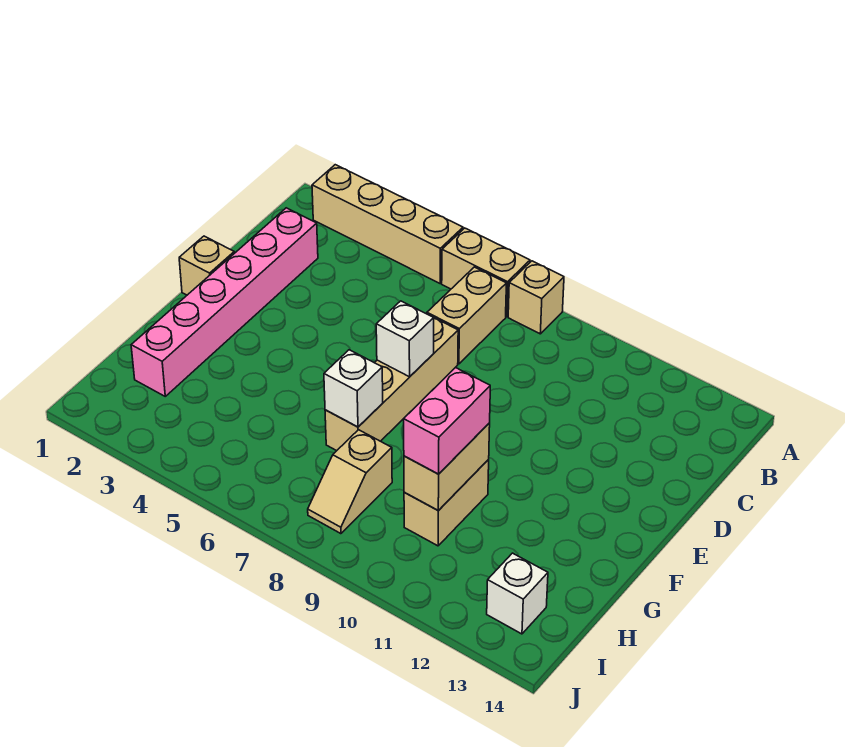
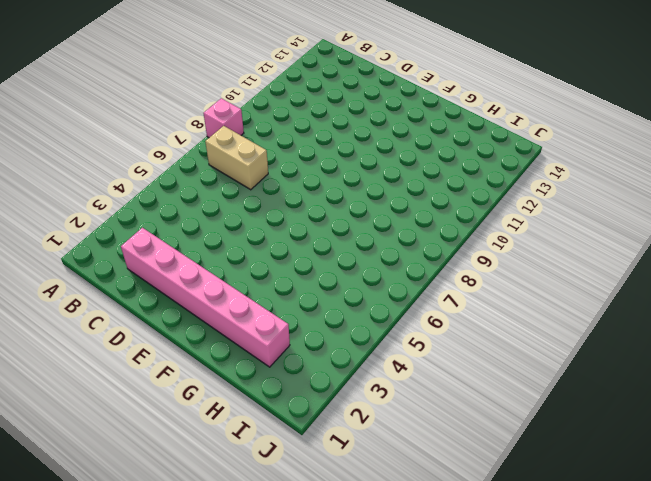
pink 1x1 brick [204,98,244,138] -> tan 1x1 brick [508,261,564,334]
none -> tan 1x4 brick [312,165,463,283]
none -> tan 1x2 brick [442,228,530,317]
none -> tan 1x4 brick [325,318,458,451]

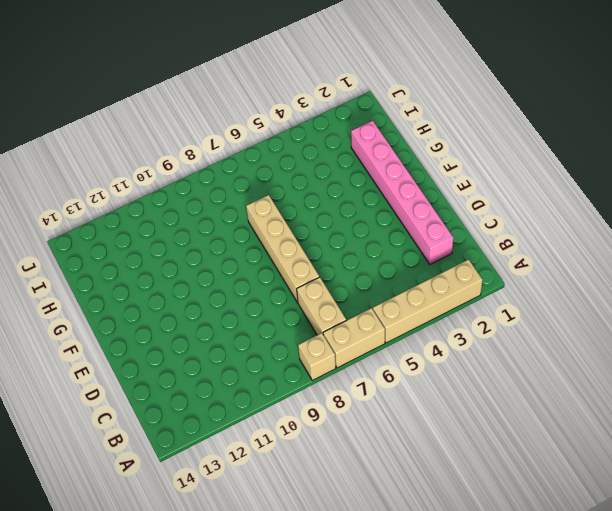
none -> tan 1x1 brick [179,236,234,295]
none -> tan 1x2 brick [404,460,489,546]
none -> tan 1x2 slope [308,430,392,534]

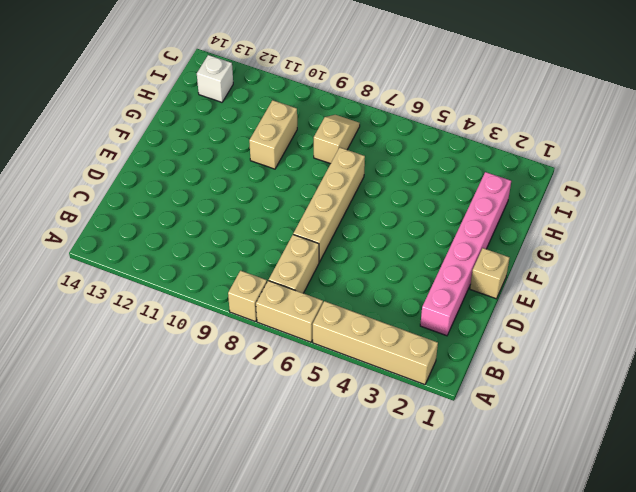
none -> white 1x1 brick [376,301,434,377]
none -> white 1x1 brick [324,350,383,427]
none -> tan 1x2 brick [404,423,490,511]

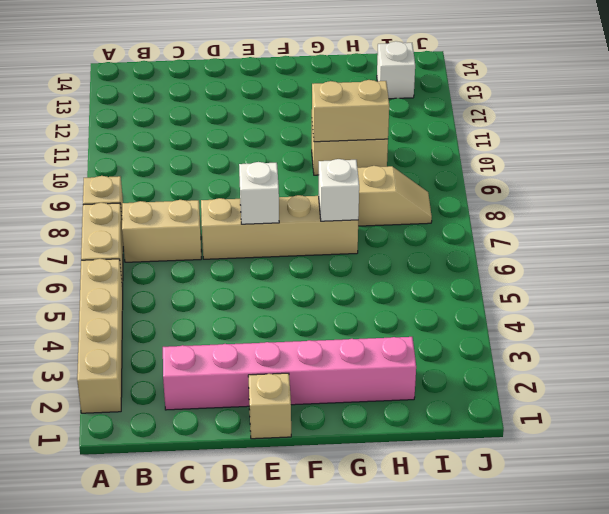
none -> pink 1x2 brick [404,368,490,474]

